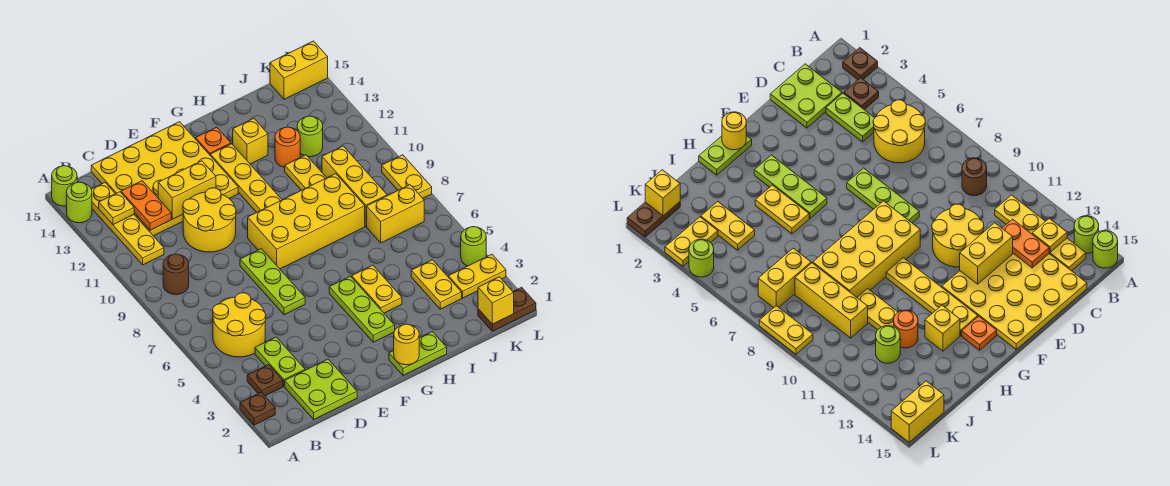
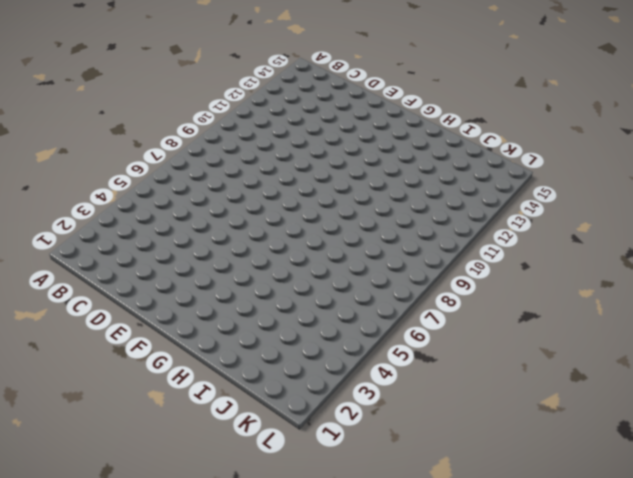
none -> brown 1x1 plate [240,392,275,425]
none -> lime 1x1 round brick [67,182,92,223]
none -> lime 1x1 round brick [52,166,77,206]
none -> brown 1x1 plate [247,365,283,396]

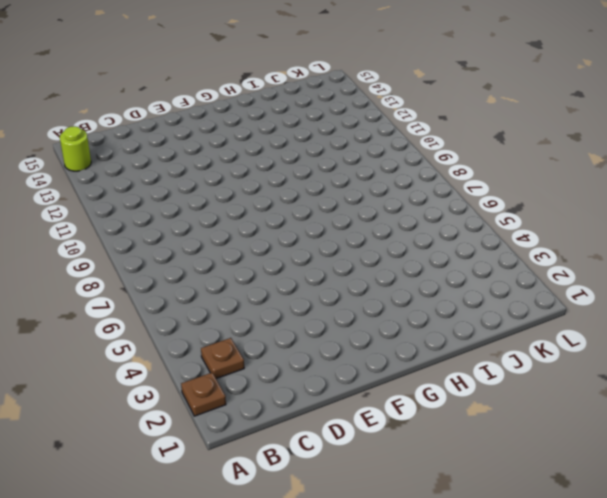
none -> lime 1x1 round brick [52,166,77,206]
none -> yellow 2x2 round brick [213,293,266,357]
none -> brown 1x1 round brick [163,254,189,295]
none -> yellow 1x4 plate [92,183,164,265]

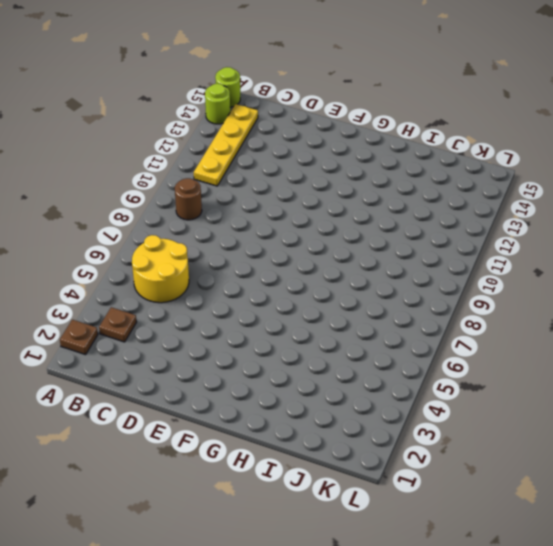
none -> lime 2x2 plate [285,359,357,419]
none -> lime 1x2 plate [255,337,305,386]
none -> yellow 4x4 plate [91,122,238,236]
none -> yellow 2x2 round brick [183,188,236,252]

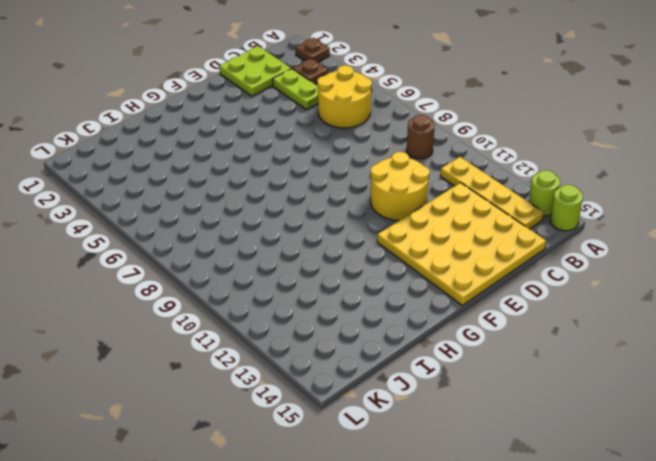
none -> lime 1x3 plate [240,249,305,315]
none -> yellow 2x4 brick [248,174,365,269]
none -> lime 1x2 plate [389,332,447,375]
none -> lime 1x3 plate [329,276,395,342]

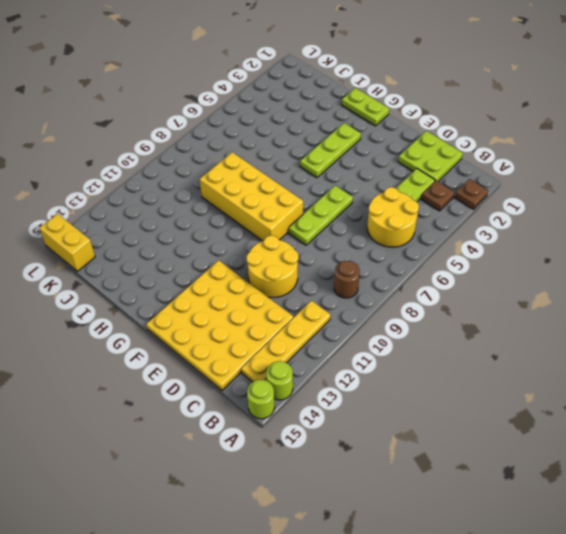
none -> yellow 1x4 plate [210,144,282,212]
none -> orange 1x1 plate [196,127,231,155]
none -> yellow 1x2 plate [352,265,402,313]
none -> yellow 1x1 brick [233,118,268,164]

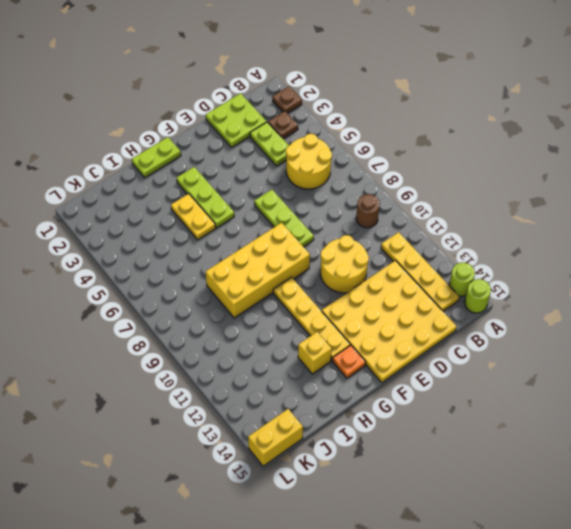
none -> yellow 1x2 plate [285,155,327,190]
none -> orange 1x1 round brick [275,127,300,167]
none -> yellow 1x2 plate [411,260,462,309]
none -> yellow 1x2 brick [367,185,424,243]

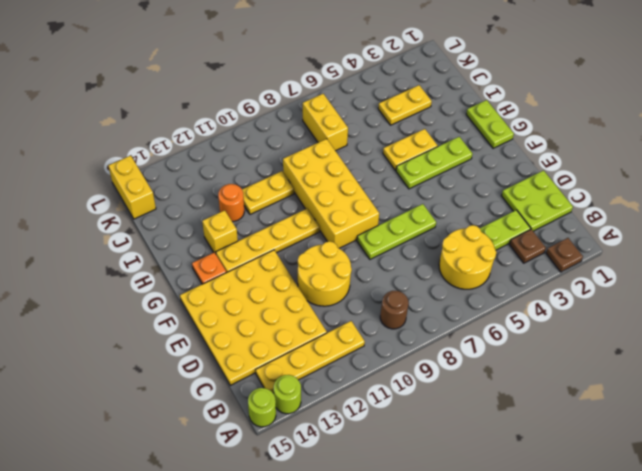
none -> yellow 1x3 brick [322,146,387,226]
none -> lime 1x1 round brick [297,116,323,157]
none -> brown 1x2 plate [478,287,536,331]
none -> yellow 1x2 plate [448,254,506,298]

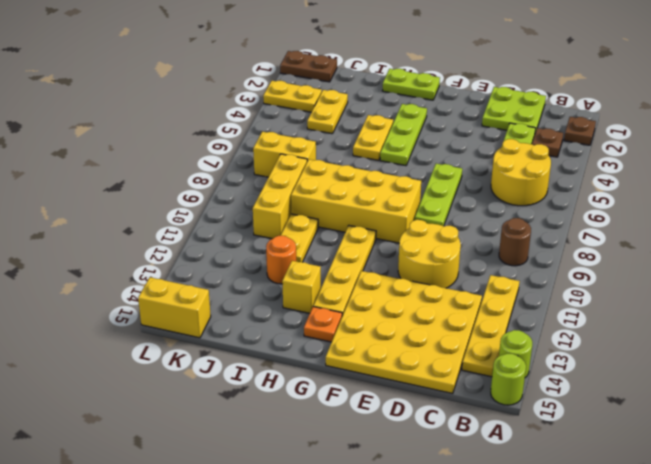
none -> lime 1x1 round brick [297,116,323,157]
none -> lime 1x1 round brick [461,227,486,266]
none -> yellow 1x2 plate [382,155,432,198]
none -> yellow 1x1 plate [99,192,134,225]

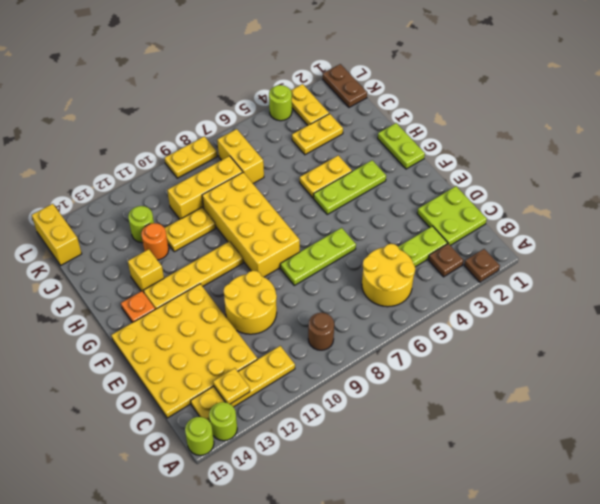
none -> orange 1x2 plate [121,181,171,230]
none -> yellow 1x2 brick [158,161,216,219]
none -> yellow 1x1 round brick [394,324,419,365]
none -> yellow 1x1 brick [478,277,514,324]

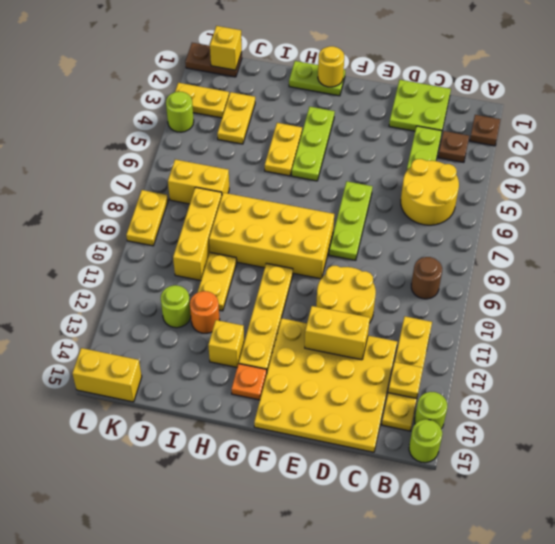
none -> orange 1x2 plate [121,181,171,230]

